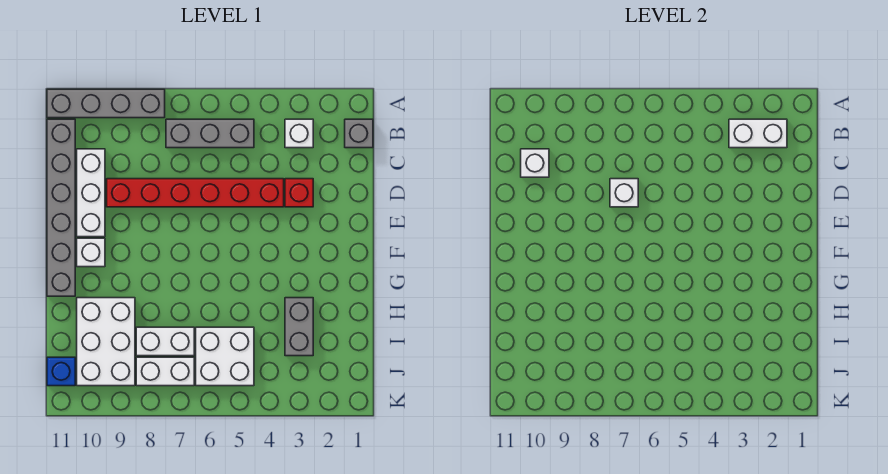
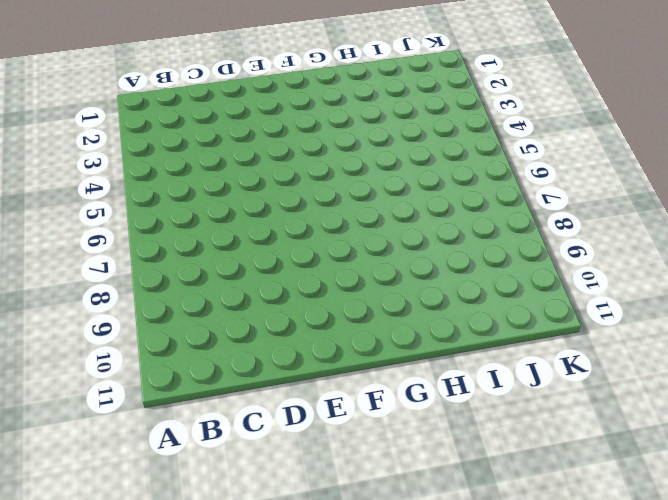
none -> grey 1x4 brick [47,89,165,118]
none -> grey 1x1 brick [345,119,373,148]
none -> white 1x1 brick [285,119,313,148]

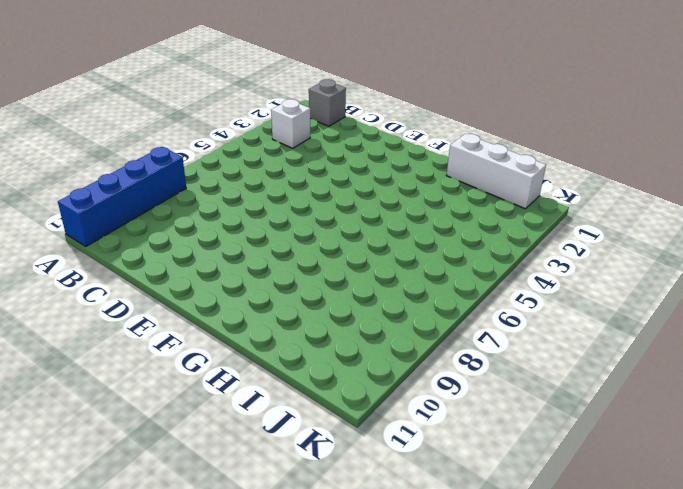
blue 1x4 brick [58,147,186,246] -> grey 1x4 brick [47,89,165,118]
white 1x3 brick [446,134,546,209] -> white 1x3 brick moved to [77,149,105,237]
none -> grey 1x3 brick [166,119,254,148]
none -> grey 1x6 brick [47,119,75,296]
none -> red 1x1 brick [285,179,313,207]

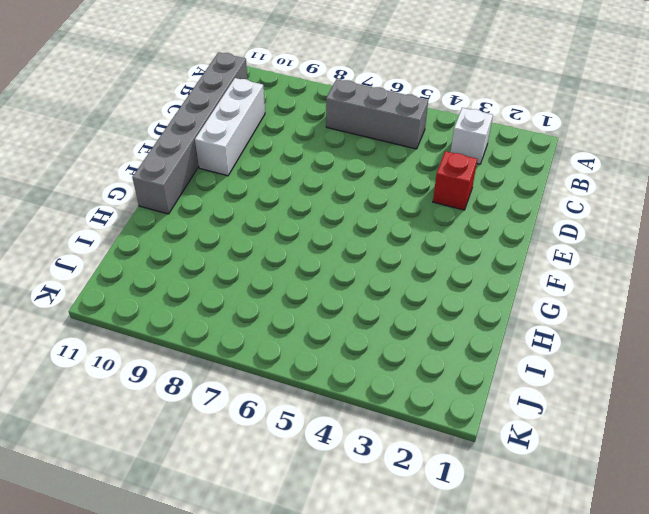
none -> grey 1x4 brick [47,89,165,118]
none -> grey 1x1 brick [345,119,373,148]
none -> red 1x6 brick [107,179,284,207]

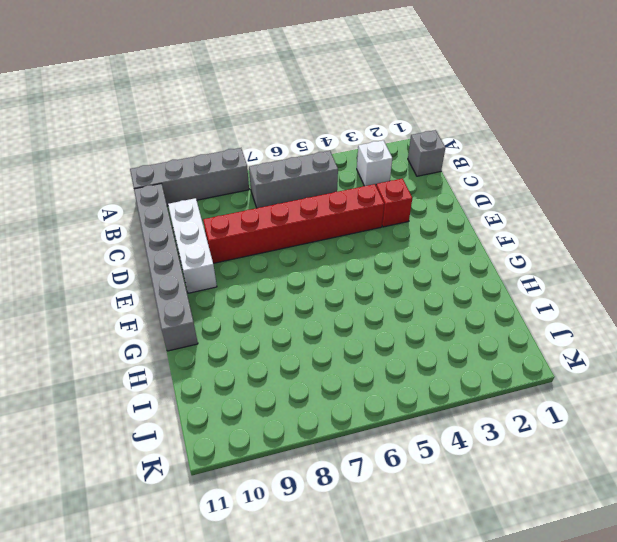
none -> white 1x1 brick [77,238,105,267]
none -> grey 1x2 brick [285,298,313,356]
none -> white 2x3 brick [77,298,135,386]

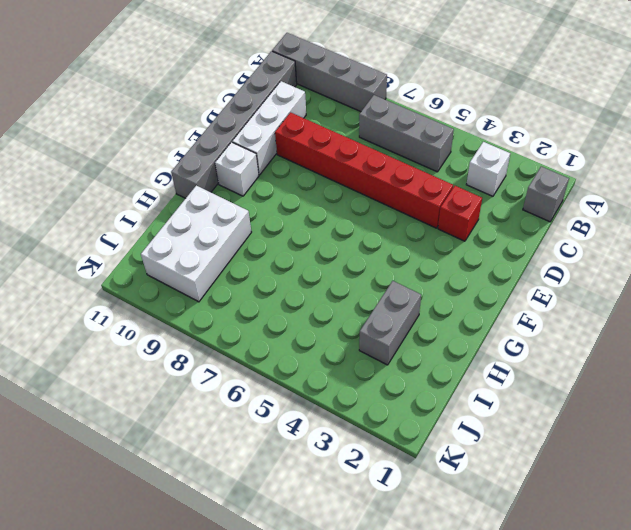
none -> white 2x2 brick [196,327,254,386]
none -> white 1x2 brick [136,327,194,356]
none -> white 1x2 brick [136,357,194,386]

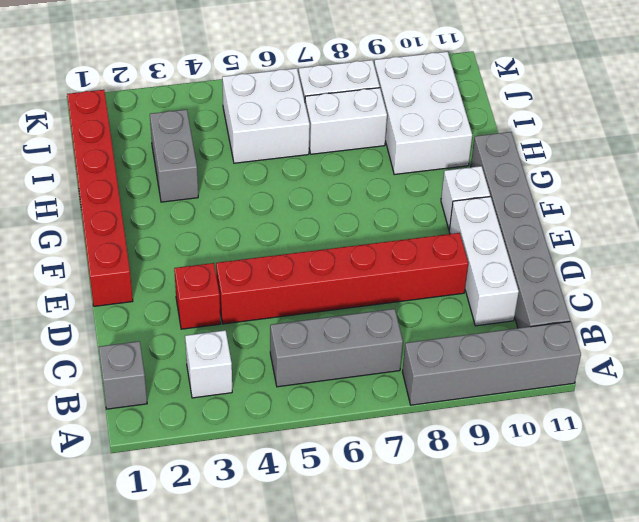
red 1x6 brick [67,90,133,306] -> none
none -> blue 1x1 brick [47,357,75,386]
none -> white 1x2 brick [729,119,787,148]
none -> white 1x1 brick [521,149,549,177]

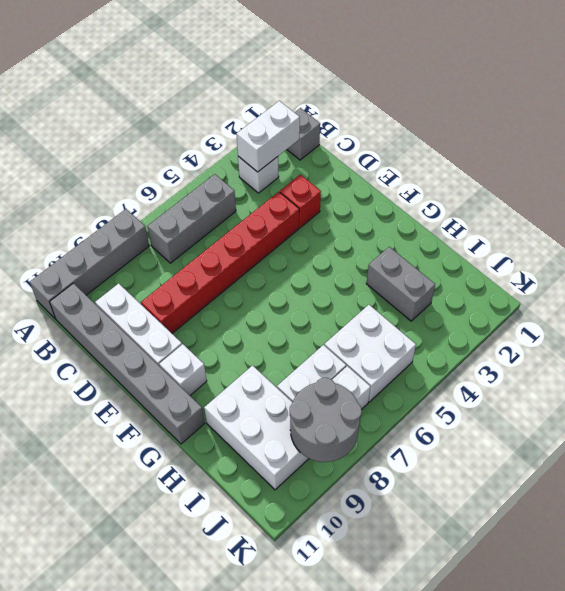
grey 2x2 round brick [290,378,362,462] -> none
none -> blue 1x1 brick [47,357,75,386]
none -> white 1x1 brick [521,149,549,177]
none -> white 1x1 brick [610,179,638,207]

